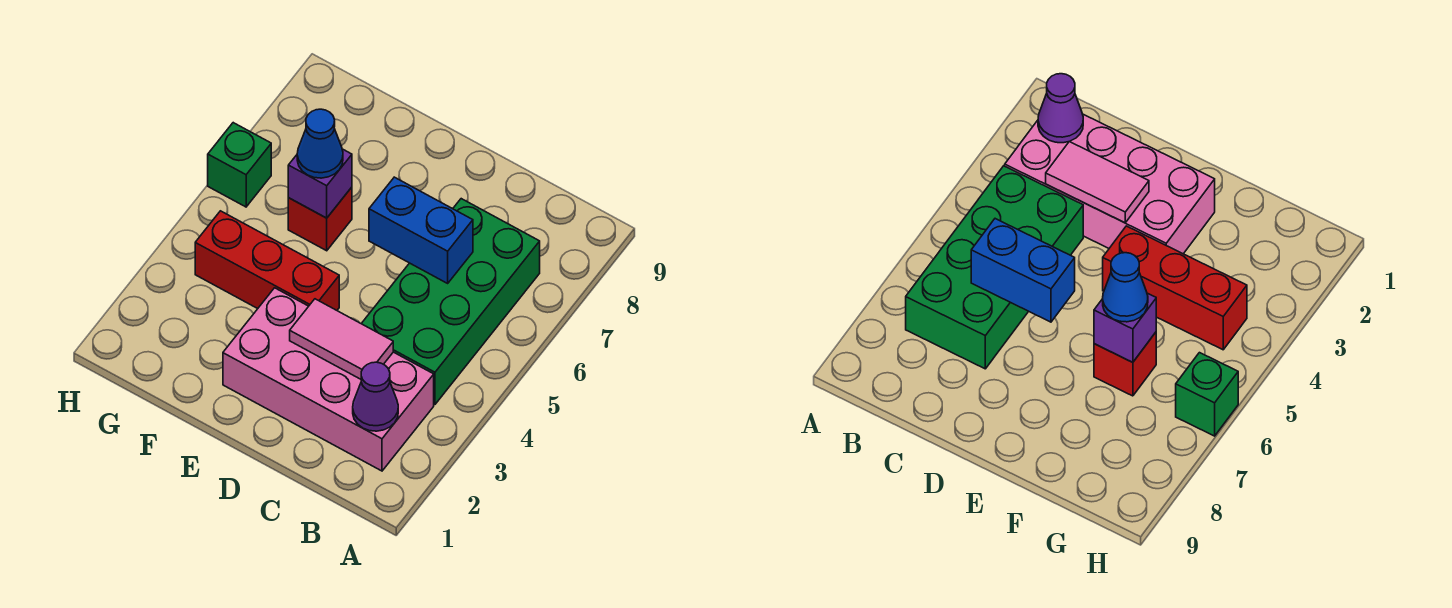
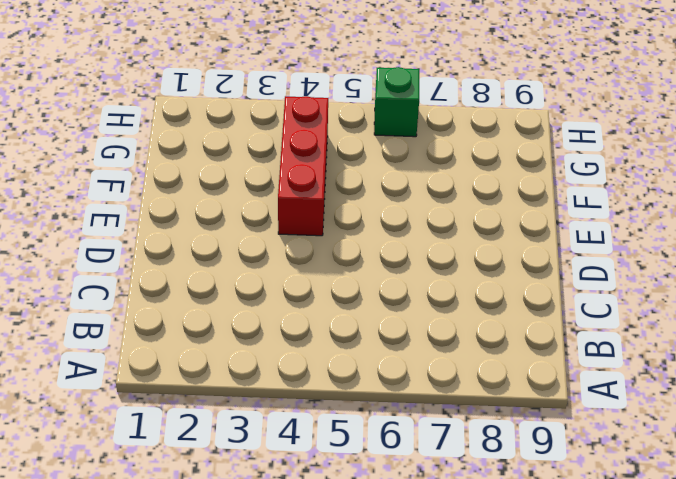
none -> pink 2x4 brick [223,288,434,471]
none -> green 2x4 brick [361,199,540,404]

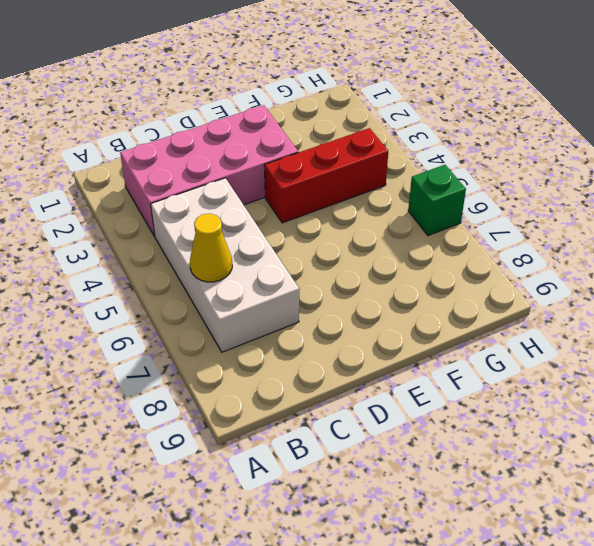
white 2x4 brick [151,178,299,352] -> green 2x4 brick [361,199,540,404]
yellow 1x1 cone [190,214,232,282] -> none
none -> red 1x1 brick [288,187,352,251]
none -> purple 1x1 cone [353,362,398,431]

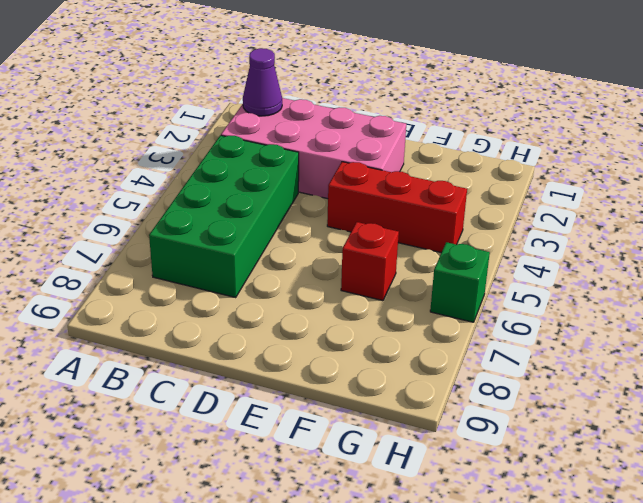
none -> pink 1x2 tile [290,299,393,379]
none -> blue 1x2 brick [369,177,473,283]

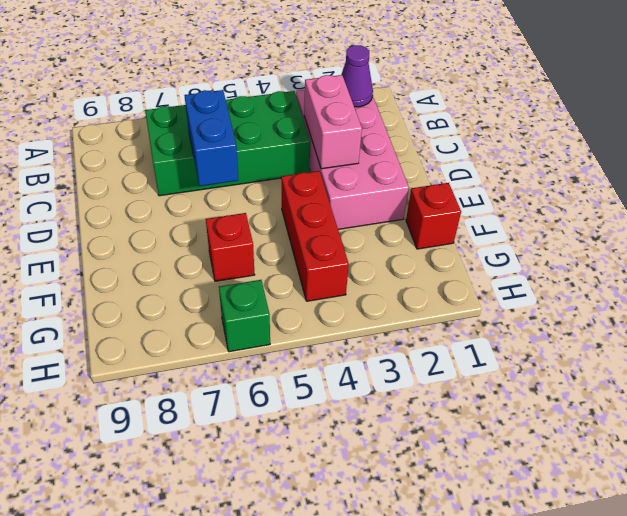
pink 1x2 brick [304,75,362,169] -> pink 1x2 tile [290,299,393,379]
red 1x1 brick [406,183,461,249] -> none
none -> purple 1x1 brick [288,149,352,218]
none -> blue 1x1 cone [297,109,343,178]

